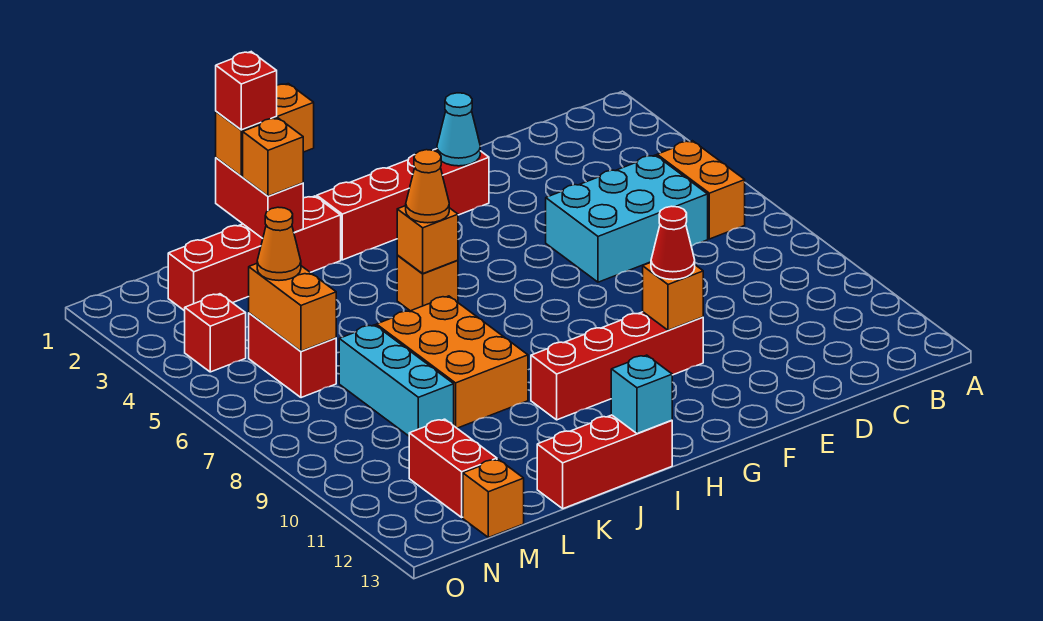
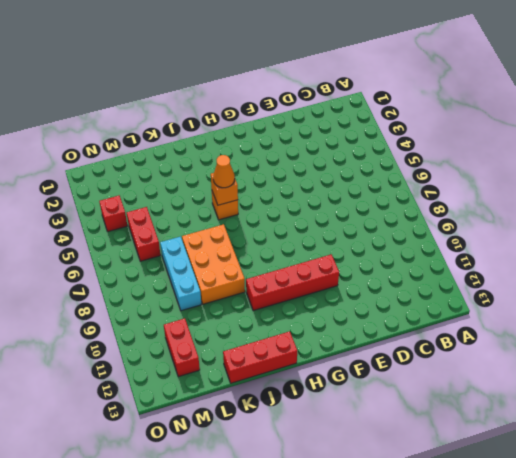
none -> orange 1x2 brick [657,141,745,239]
none -> cyan 2x3 brick [546,155,708,282]
none -> red 1x4 brick [317,149,489,260]

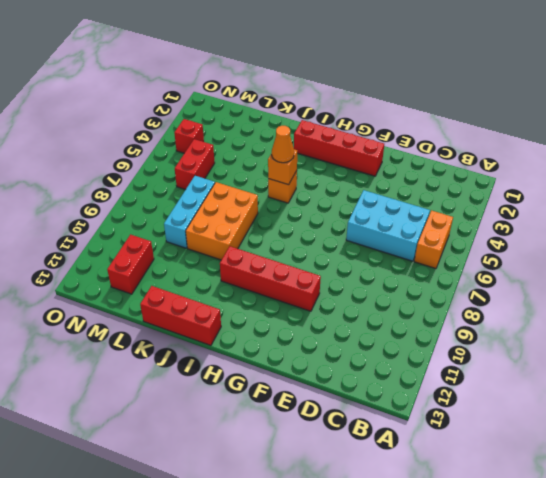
none -> red 1x4 brick [168,196,341,311]
none -> orange 1x1 brick [463,459,524,538]
none -> cyan 1x1 cone [437,93,480,166]

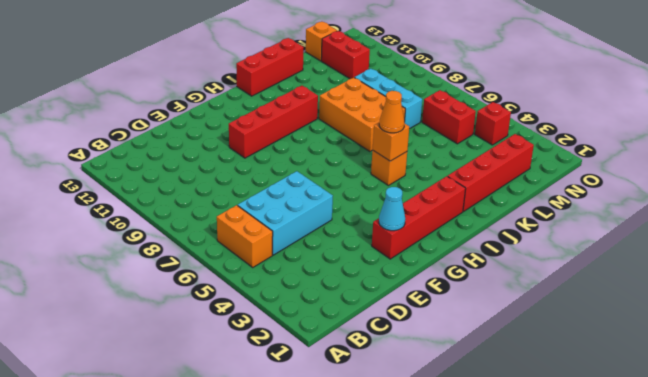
none -> orange 1x1 brick [643,263,703,330]
none -> cyan 1x1 brick [611,355,672,434]
none -> red 1x2 brick [216,158,303,238]

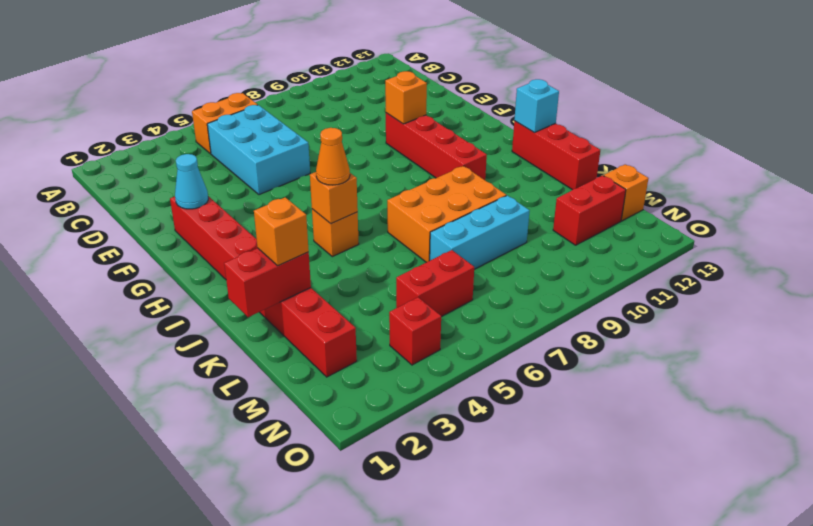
none -> orange 1x2 brick [249,264,336,351]
none -> red 1x1 cone [651,206,695,280]
none -> orange 1x2 brick [216,84,314,176]

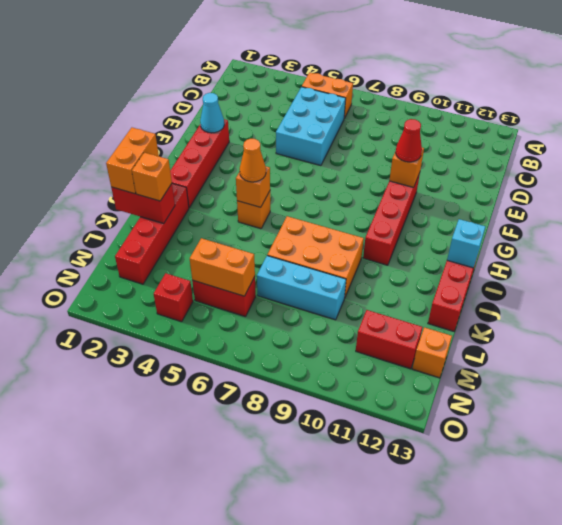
none -> orange 1x1 cone [257,207,301,280]
none -> red 1x1 brick [216,52,277,130]

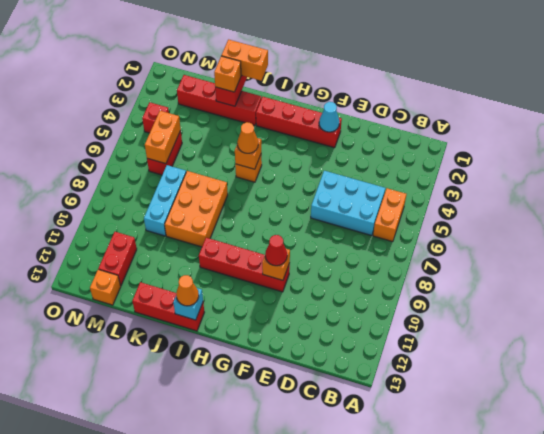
orange 1x1 cone [176,275,199,306] -> orange 1x1 cone moved to [257,207,301,280]
none -> red 1x1 brick [216,52,277,130]

